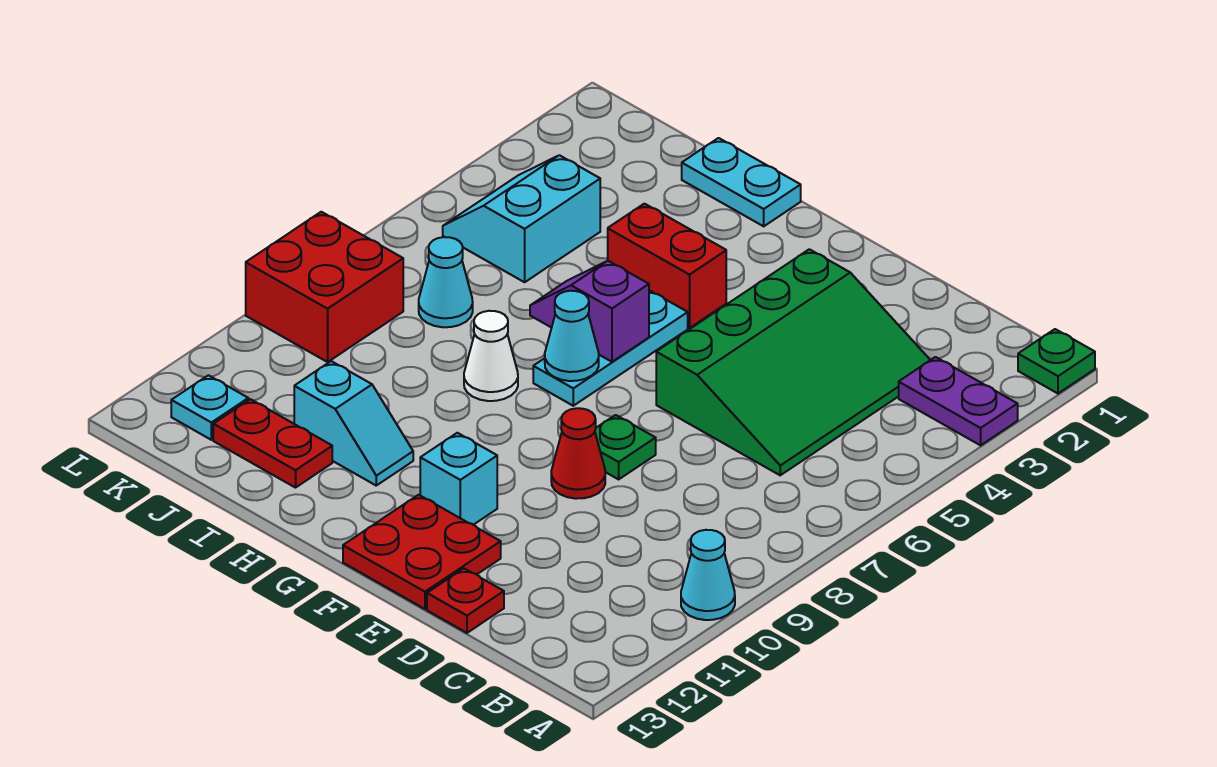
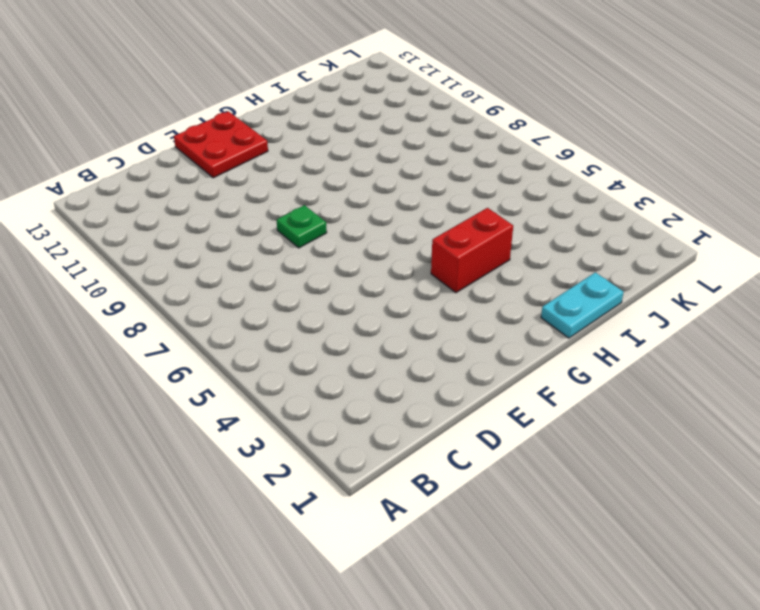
none -> green 1x1 plate [1018,329,1095,394]
none -> purple 1x2 plate [899,357,1018,445]
none -> cyan 1x1 cone [681,530,735,620]

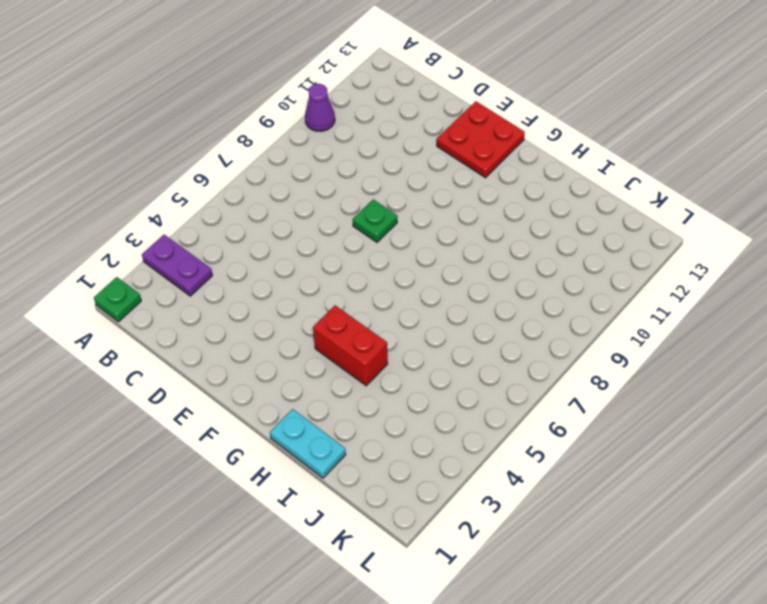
purple 1x1 cone [305,84,335,131] -> cyan 1x1 cone [681,530,735,620]
none -> green 3x4 slope [656,249,930,475]
none -> red 1x1 plate [427,569,504,633]
none -> red 1x1 cone [551,408,605,499]

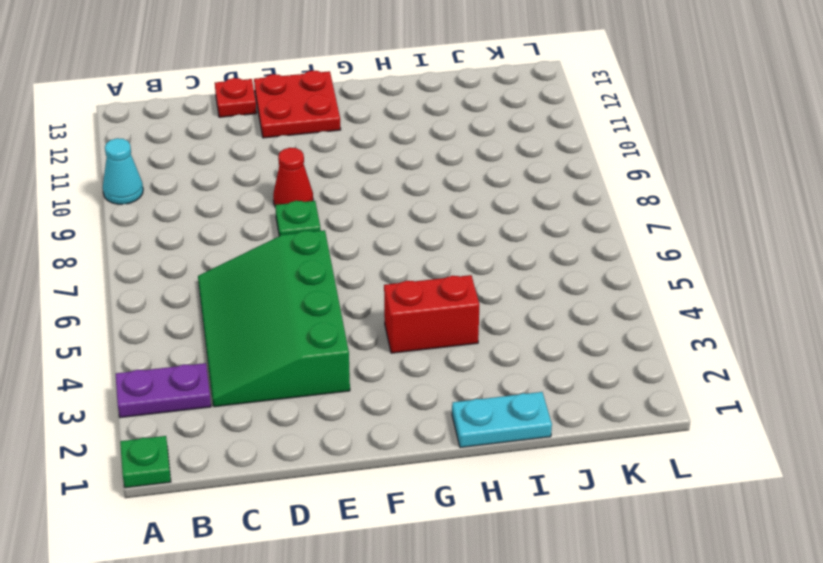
none -> cyan 1x1 brick [420,433,497,525]
none -> cyan 1x3 plate [533,290,688,406]
none -> white 1x1 cone [464,311,518,401]

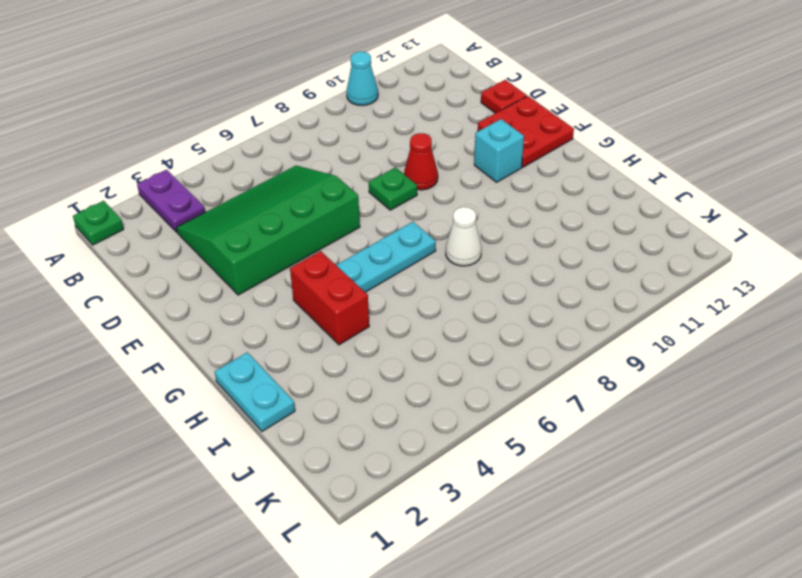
none -> cyan 1x2 slope [294,361,413,485]
none -> red 1x2 plate [213,399,332,488]
none -> cyan 2x2 slope [443,155,600,282]

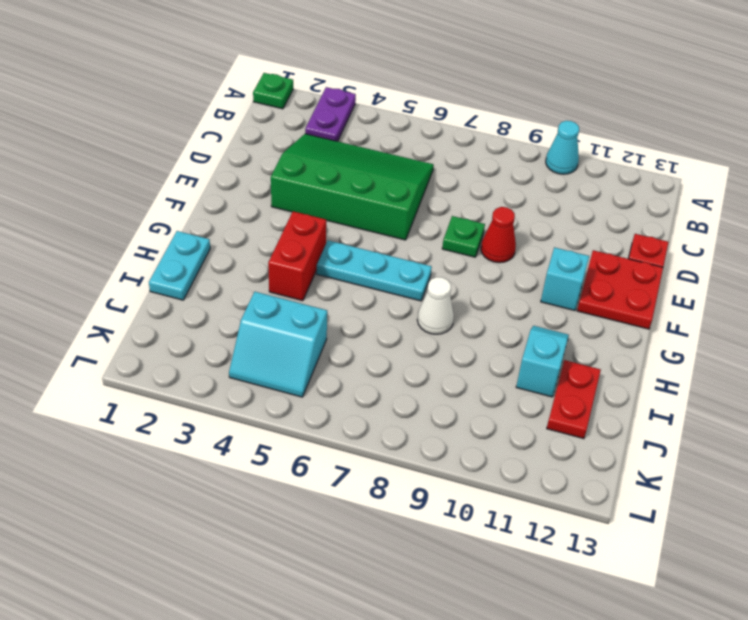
none -> cyan 1x1 cone [419,237,473,327]
none -> red 2x2 brick [246,212,403,362]
none -> cyan 1x1 plate [171,375,248,440]

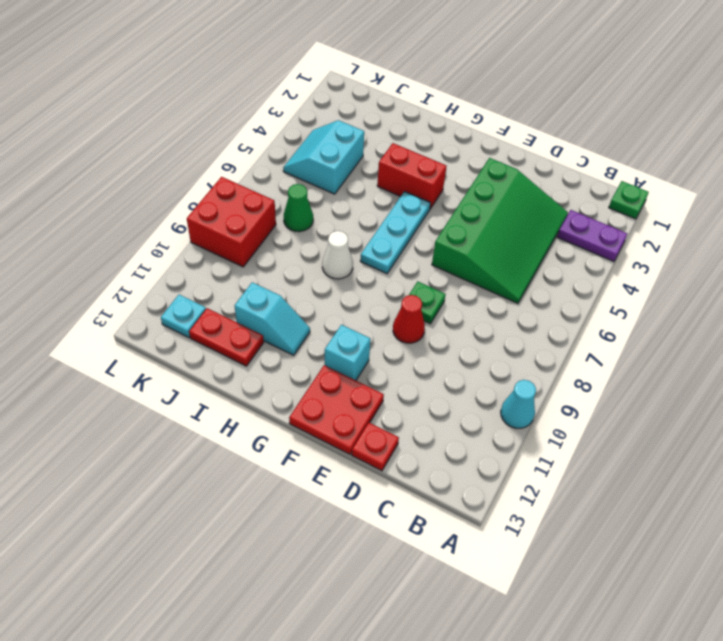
green 1x1 cone [284,184,313,232] -> cyan 1x1 cone [419,237,473,327]
none -> cyan 1x2 plate [682,138,801,226]
none -> purple 1x2 slope [530,261,649,362]
none -> cyan 1x1 cone [545,291,599,381]

